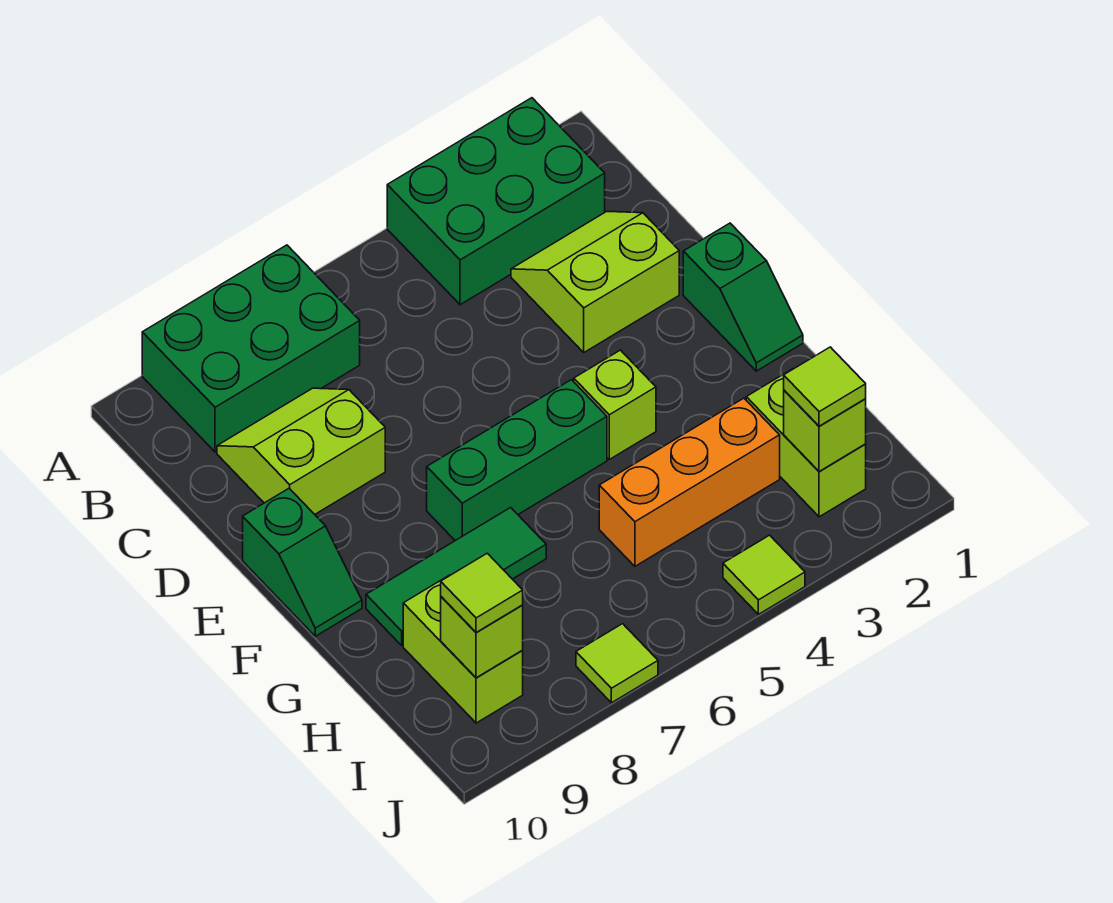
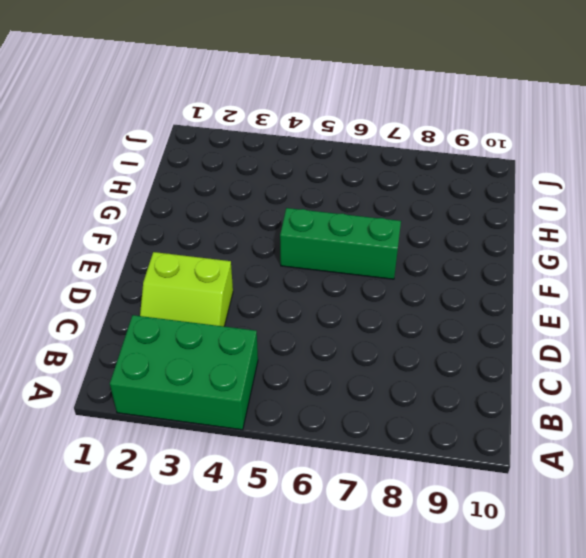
none -> green 2x3 brick [142,245,360,452]
none -> lime 2x2 slope [217,388,385,514]
none -> green 1x2 slope [683,223,803,371]

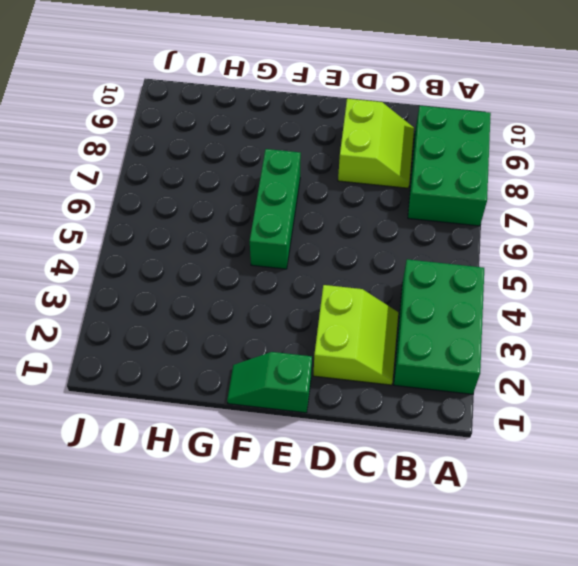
none -> green 1x2 slope [243,488,362,636]
none -> lime 1x1 brick [574,350,656,459]
none -> green 1x3 tile [366,507,546,645]

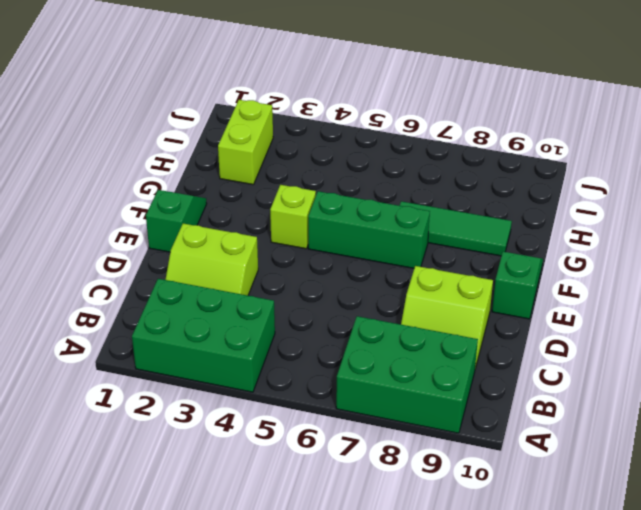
none -> orange 1x3 brick [599,398,780,566]
none -> lime 1x2 brick [403,575,523,723]
none -> lime 1x1 tile [723,535,805,614]

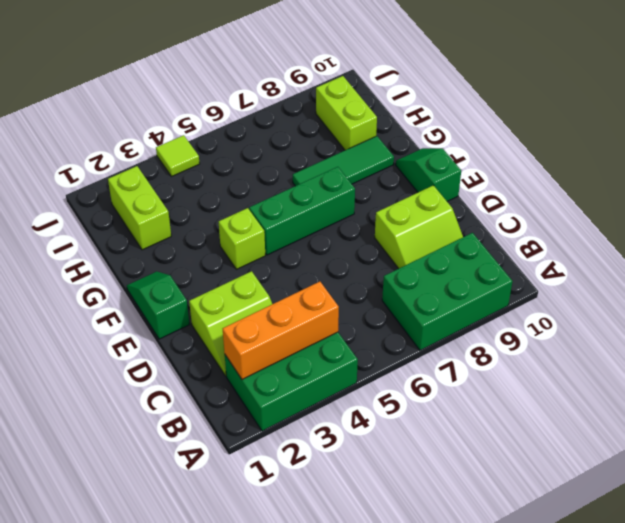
orange 1x3 brick [223,282,339,379] -> orange 1x3 brick moved to [599,398,780,566]
none -> lime 1x1 tile [576,624,658,703]
none -> lime 1x1 brick [784,390,866,472]
none -> lime 1x1 brick [441,597,523,678]

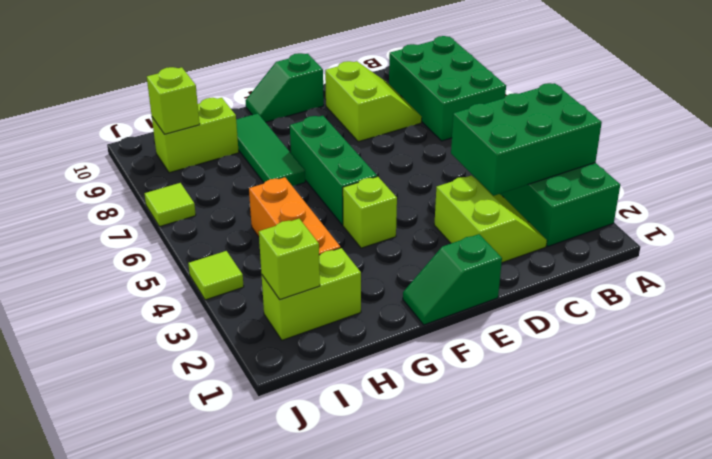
green 2x3 brick [451,83,602,196] -> none
none -> lime 1x1 tile [784,347,866,426]
none -> lime 1x1 tile [441,553,523,633]

